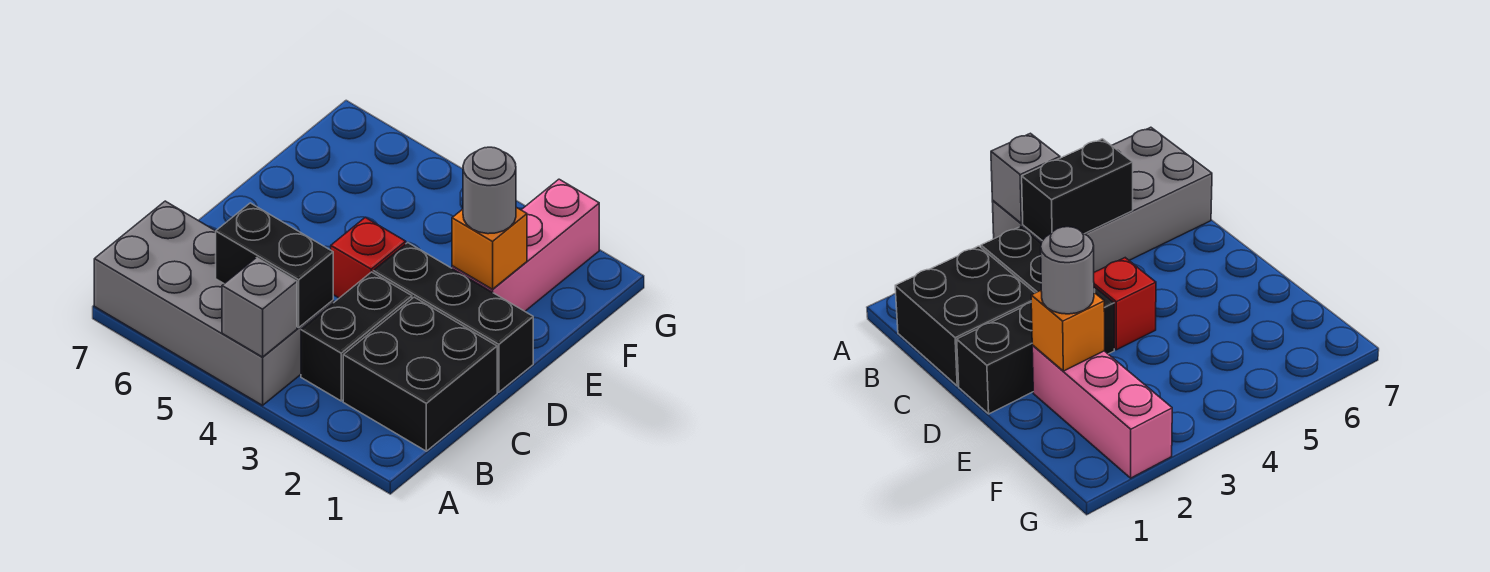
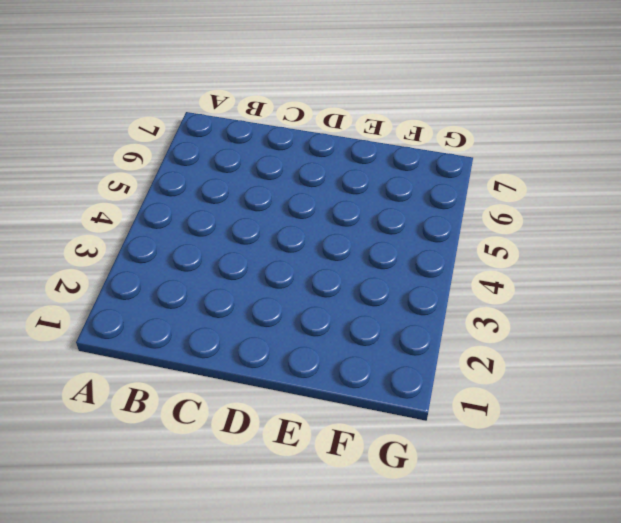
none -> grey 2x4 brick [94,201,333,405]
none -> black 2x2 brick [343,297,497,451]

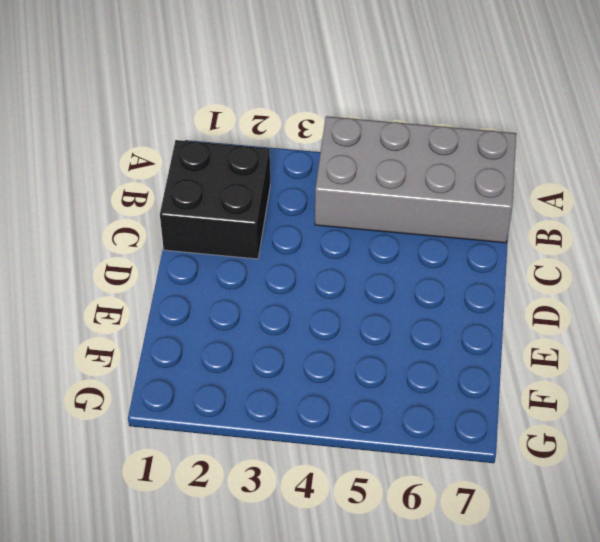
none -> black 1x2 brick [301,272,412,401]
none -> black 1x3 brick [373,243,533,392]

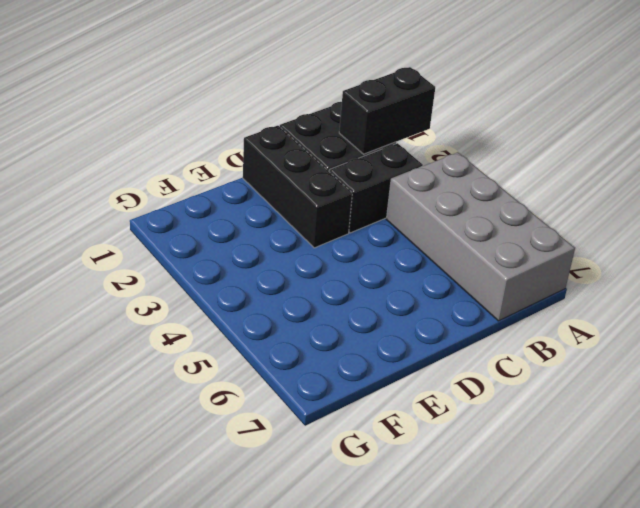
black 1x2 brick [339,67,435,154] -> black 1x2 brick turned to [216,203,333,327]
none -> red 1x1 brick [331,217,406,298]
none -> pink 1x3 brick [452,179,599,311]

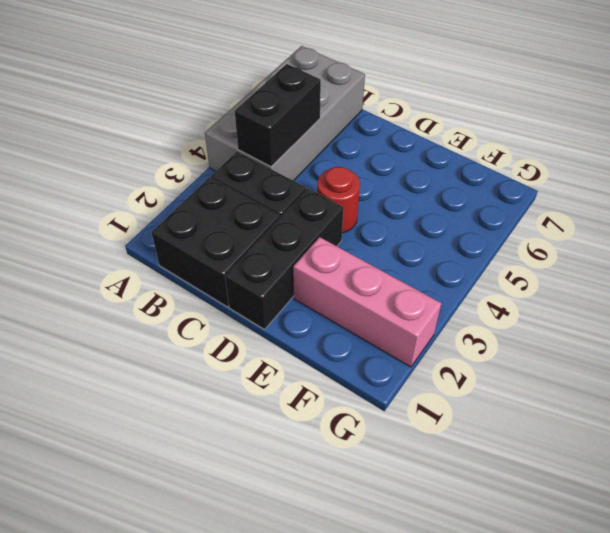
red 1x1 round brick [317,167,360,233] -> red 1x1 brick [331,217,406,298]
none -> grey 1x1 brick [222,258,297,357]
none -> orange 1x1 brick [452,207,527,289]

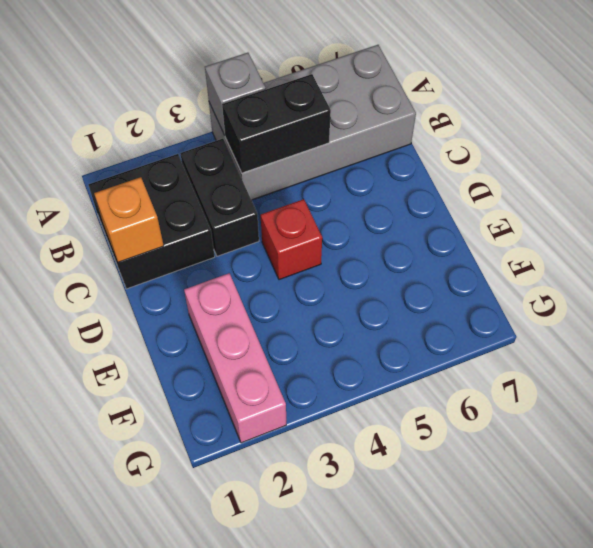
orange 1x1 brick [94,177,164,262] -> orange 1x1 brick moved to [452,207,527,289]
none -> black 1x3 brick [373,243,533,392]
none -> grey 1x1 round brick [463,147,516,234]

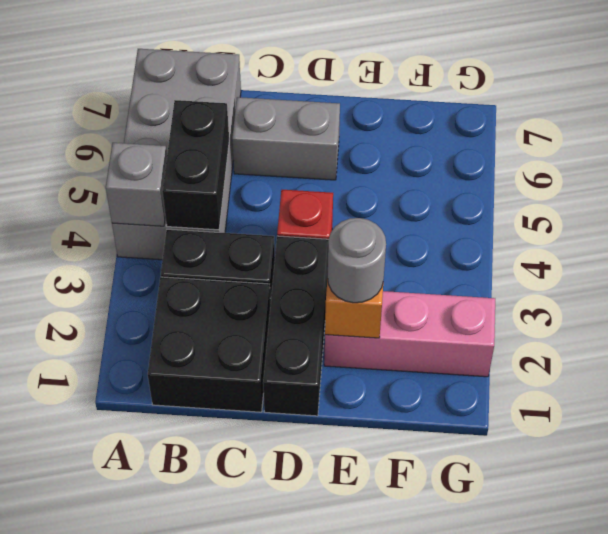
grey 1x2 brick [232,97,340,180] -> none

